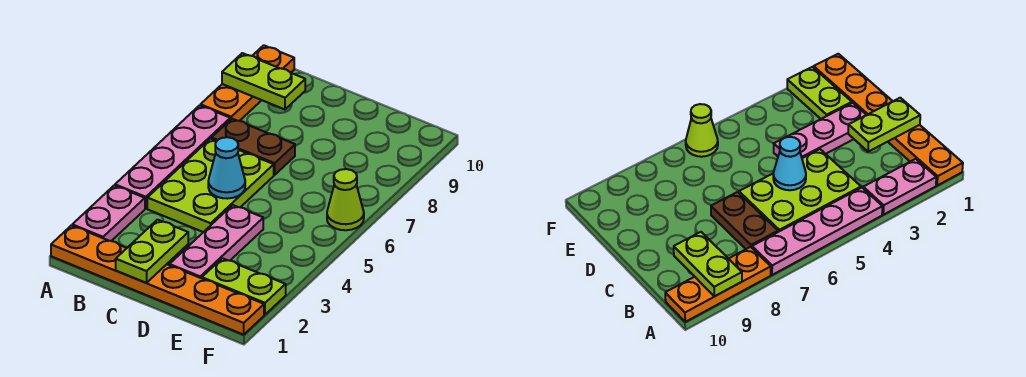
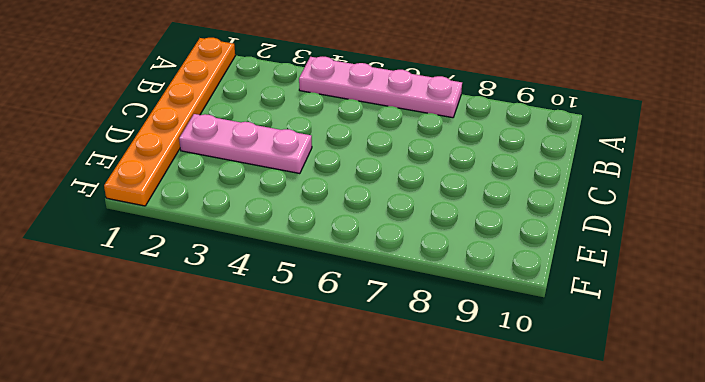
none -> pink 1x2 plate [72,186,145,241]
none -> orange 1x3 plate [201,45,294,121]
none -> lime 2x3 plate [147,139,274,232]

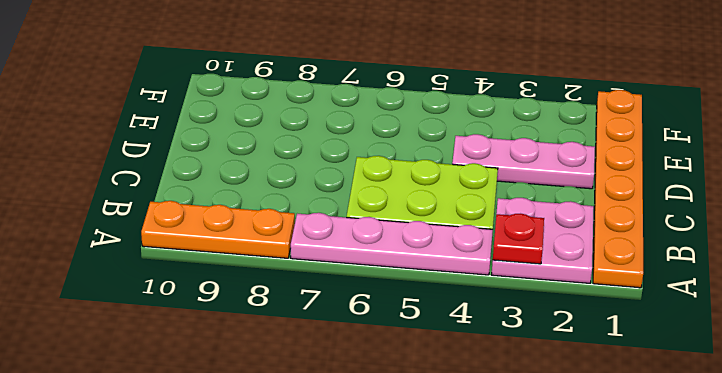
pink 2x2 plate [492,198,594,283] -> pink 1x2 plate [72,186,145,241]
red 1x1 plate [493,214,544,264] -> none
none -> brown 1x2 plate [212,119,295,175]
none -> lime 1x2 plate [202,258,286,315]
none -> lime 1x1 cone [327,169,364,230]

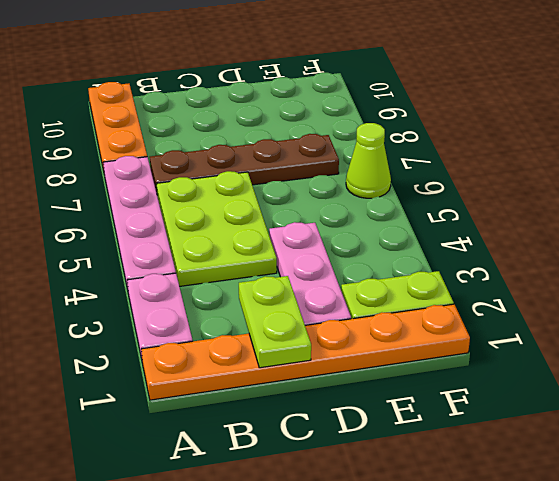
brown 1x4 plate [150,134,339,193] -> brown 1x2 plate [212,119,295,175]
none -> lime 1x2 plate [222,53,305,109]
none -> cyan 1x1 cone [208,137,245,199]

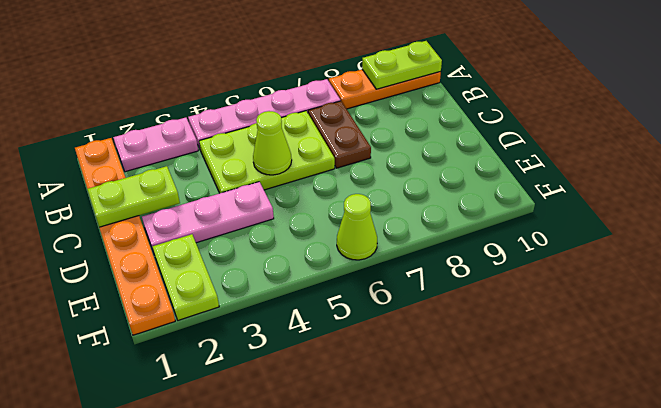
lime 1x2 plate [362,41,442,89] -> lime 1x2 plate turned to [222,53,305,109]
lime 1x1 cone [253,111,292,175] -> cyan 1x1 cone [208,137,245,199]

